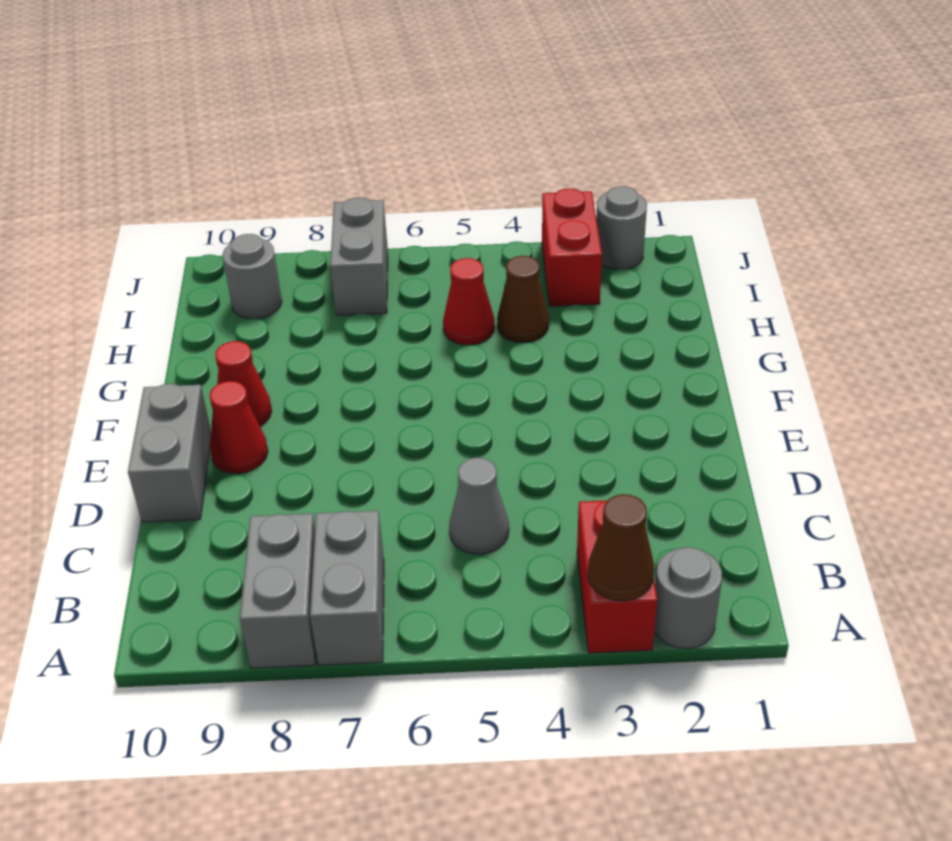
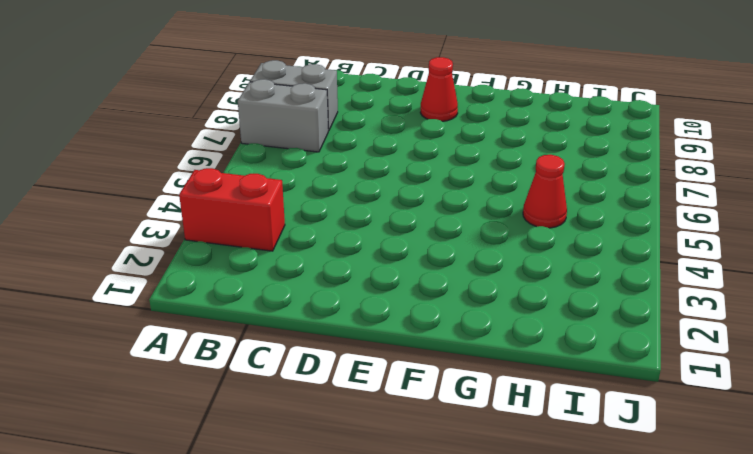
none -> grey 1x1 round brick [654,547,722,649]
none -> grey 1x1 cone [449,458,509,554]
none -> grey 1x2 brick [128,384,211,522]

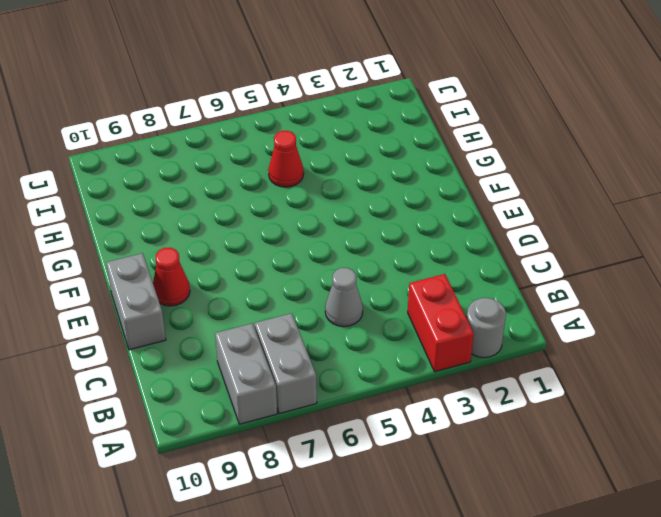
none -> red 1x1 cone [215,341,272,426]
none -> brown 1x1 cone [497,256,549,343]
none -> red 1x2 brick [542,189,602,306]

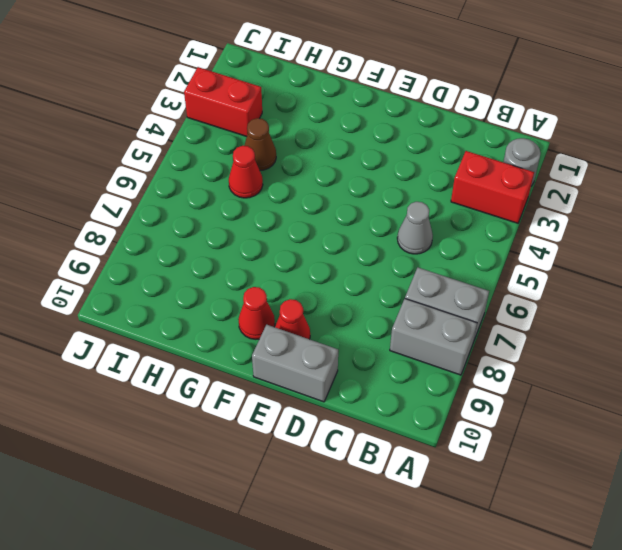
none -> grey 1x2 brick [330,197,388,315]
none -> grey 1x1 round brick [223,234,282,319]
none -> grey 1x1 round brick [596,186,647,270]

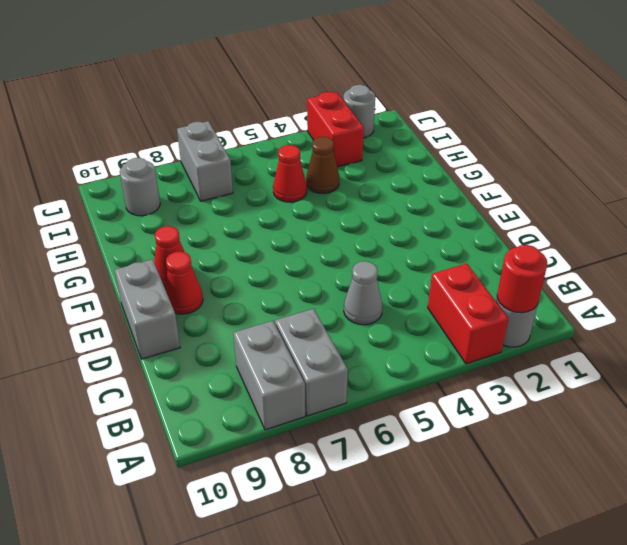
red 1x1 round brick [497,245,547,313] -> none
none -> brown 1x1 cone [588,494,654,601]

